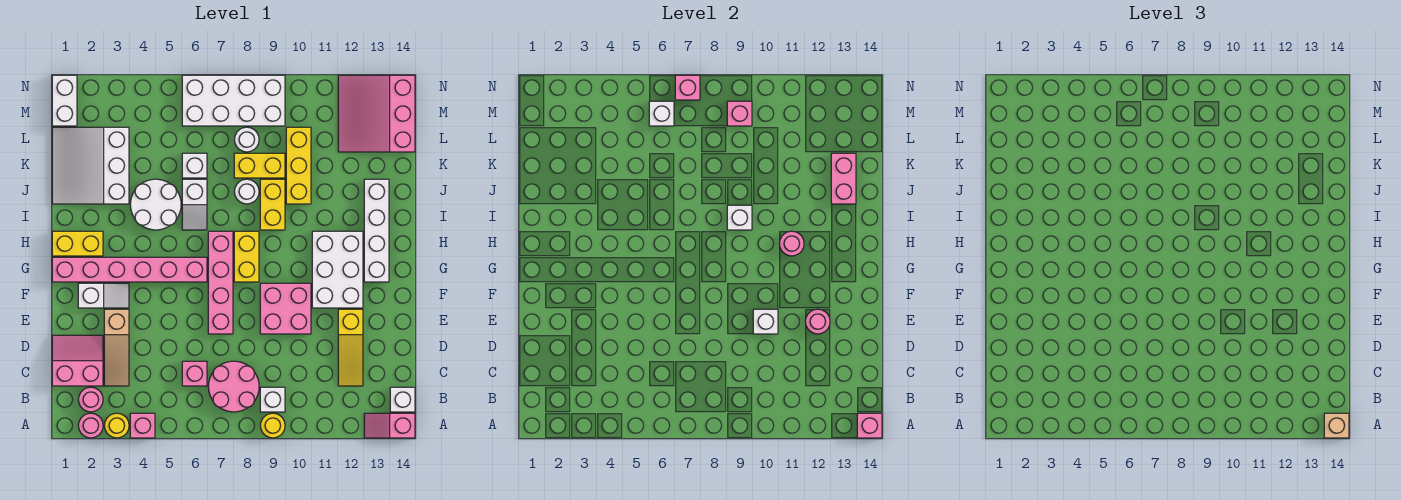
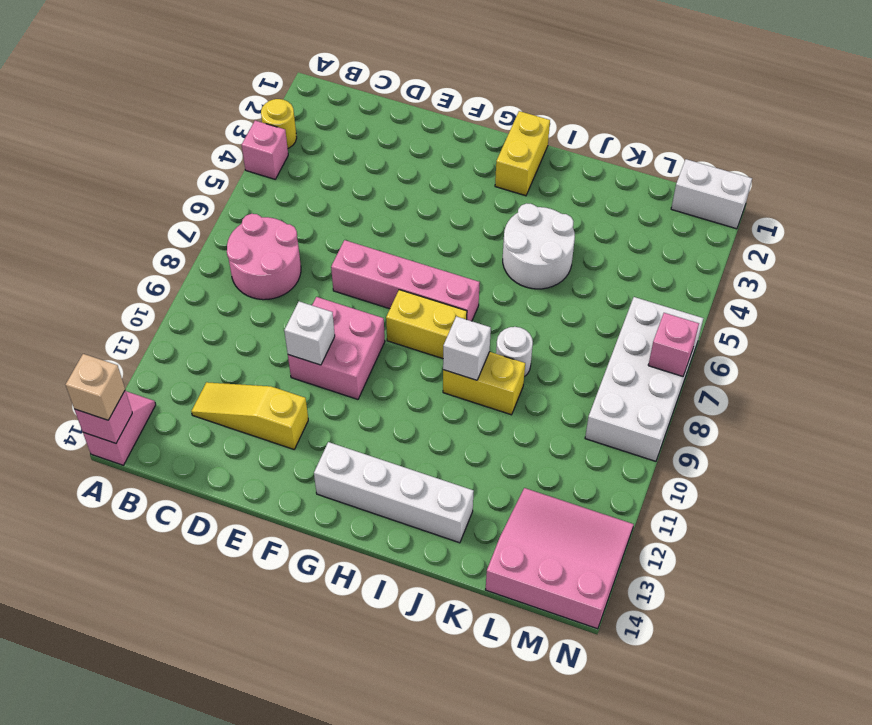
none -> pink 1x1 round brick [78,413,103,438]
none -> yellow 1x1 round brick [260,413,285,438]
none -> pink 1x1 round brick [78,387,103,412]
none -> white 1x1 brick [260,387,285,412]

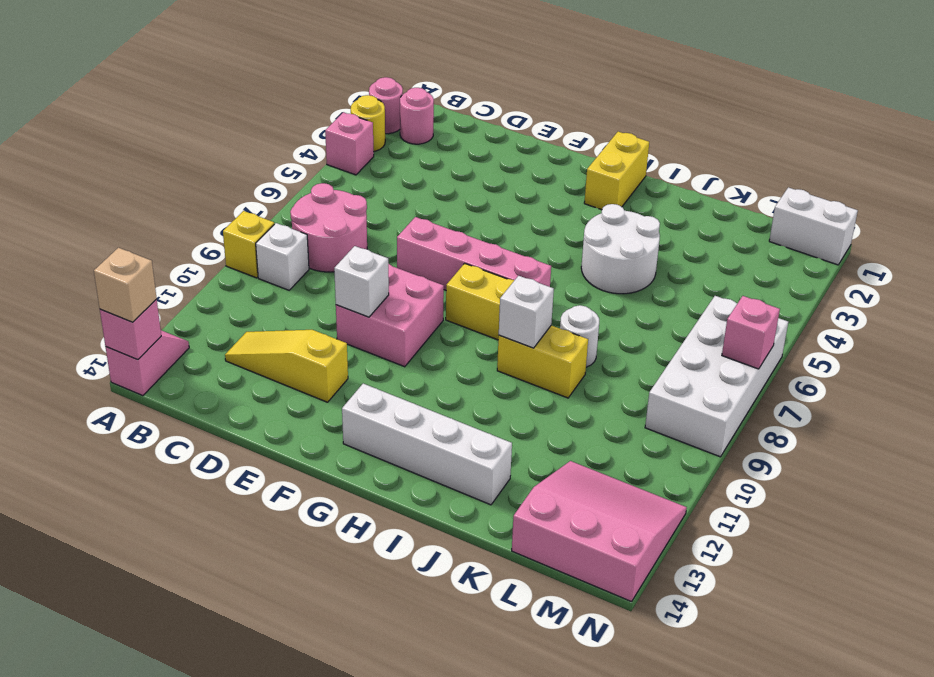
yellow 1x1 brick [223,211,274,278] -> yellow 1x1 round brick [260,413,285,438]
none -> white 1x1 brick [390,387,415,412]
none -> pink 2x2 slope [52,335,103,386]
none -> tan 1x3 slope [104,309,129,386]
none -> pink 1x1 brick [182,361,207,386]

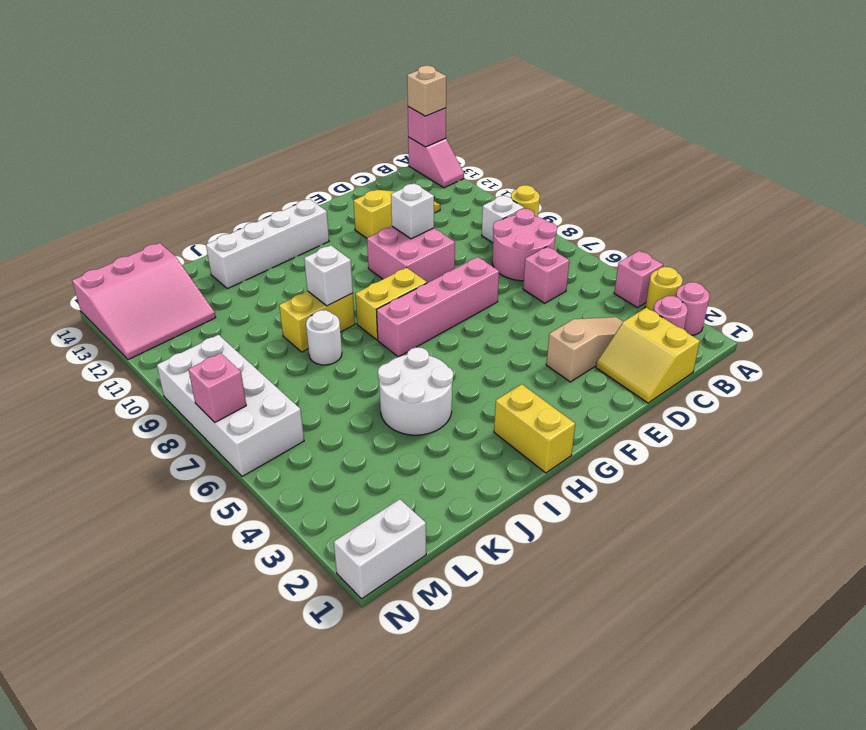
yellow 2x2 slope [596,308,700,403] -> pink 2x2 slope [52,335,103,386]
none -> white 1x1 brick [390,387,415,412]
none -> white 1x2 slope [78,283,129,308]
none -> white 2x3 brick [312,231,363,308]
none -> pink 1x6 brick [52,257,207,282]

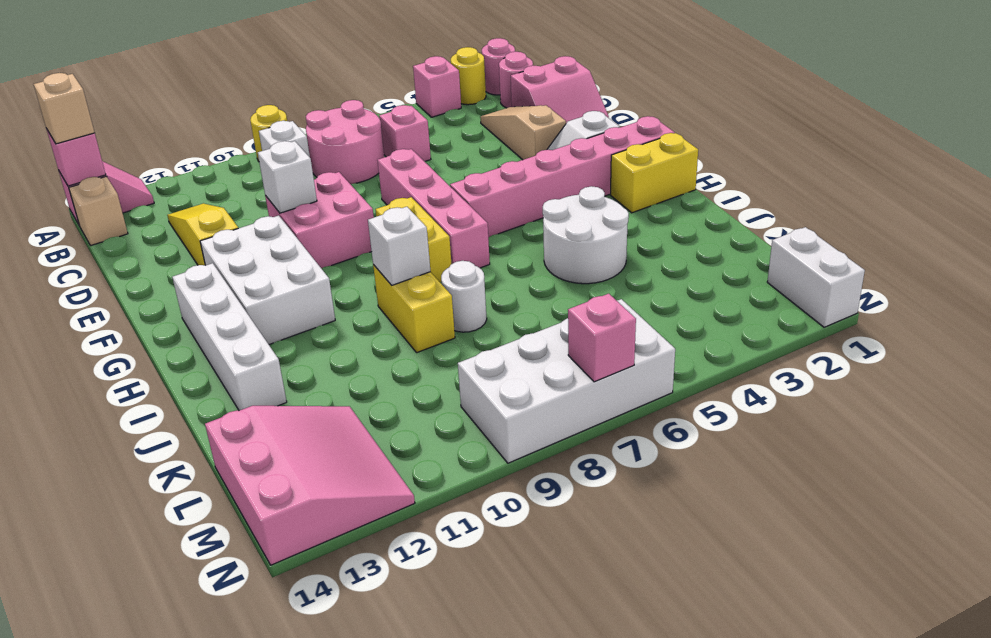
tan 1x1 brick [69,176,128,246] -> white 1x1 brick [390,387,415,412]
none -> white 1x2 slope [182,179,207,230]
none -> white 3x3 slope [52,127,129,204]
none -> yellow 1x3 brick [286,127,311,204]
none -> white 1x1 brick [182,153,207,178]

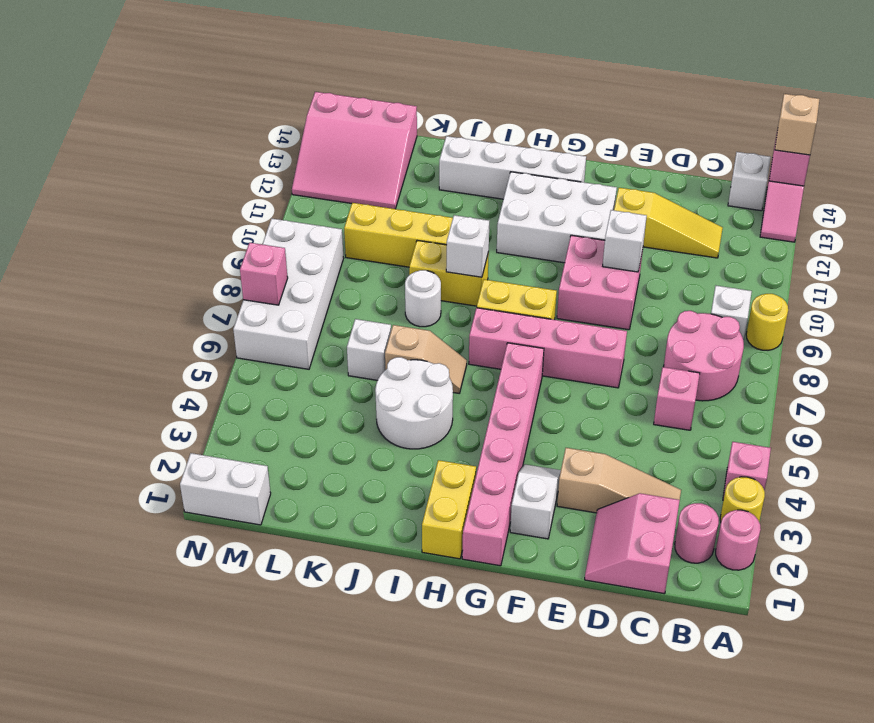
tan 1x2 slope [385,325,467,393] -> white 1x2 slope [182,179,207,230]
none -> white 3x3 slope [52,127,129,204]
none -> yellow 1x2 brick [234,153,285,178]
none -> white 1x1 round brick [234,127,259,152]
none -> pink 1x1 round brick [805,309,830,334]

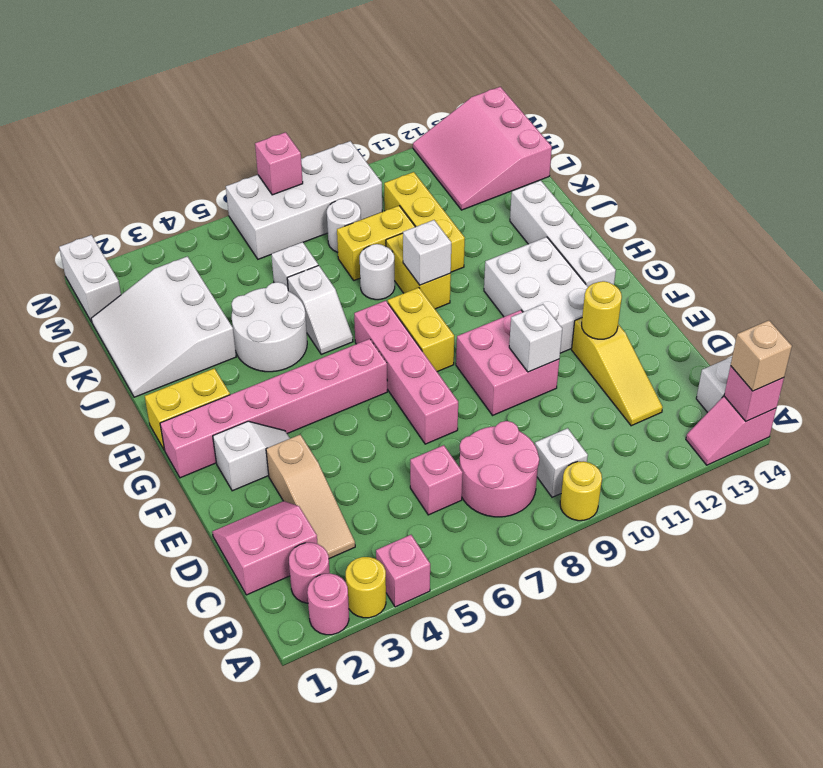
yellow 1x1 round brick [582,281,622,339] -> pink 1x1 round brick [805,309,830,334]
none -> pink 1x1 round brick [779,231,804,256]
none -> pink 1x2 brick [831,153,856,204]
none -> white 1x1 brick [649,101,674,126]
none -> pink 1x1 brick [727,101,752,126]

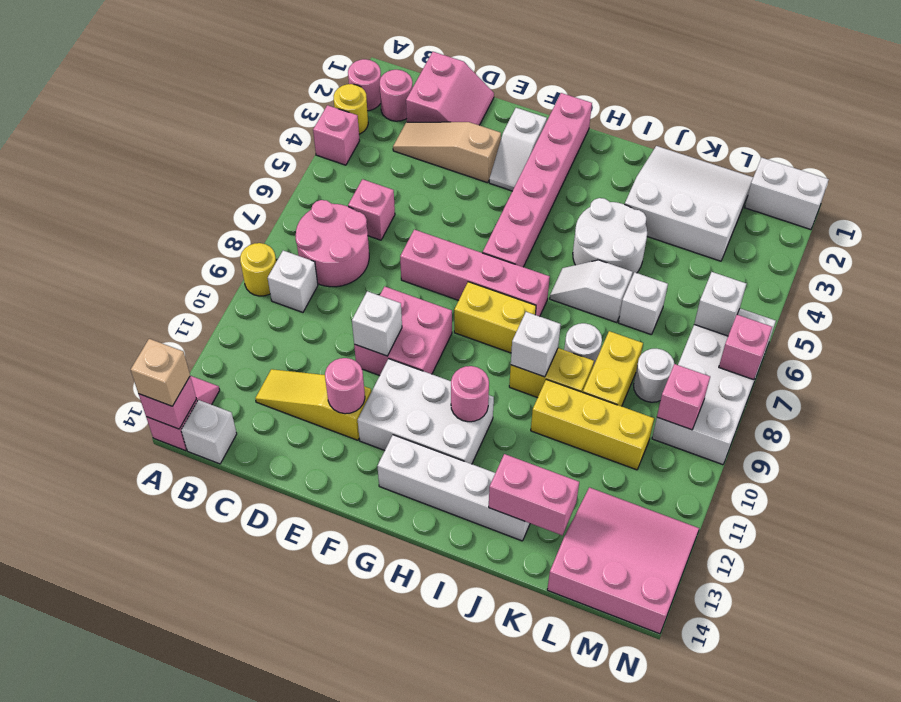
none -> yellow 1x2 brick [52,231,103,256]

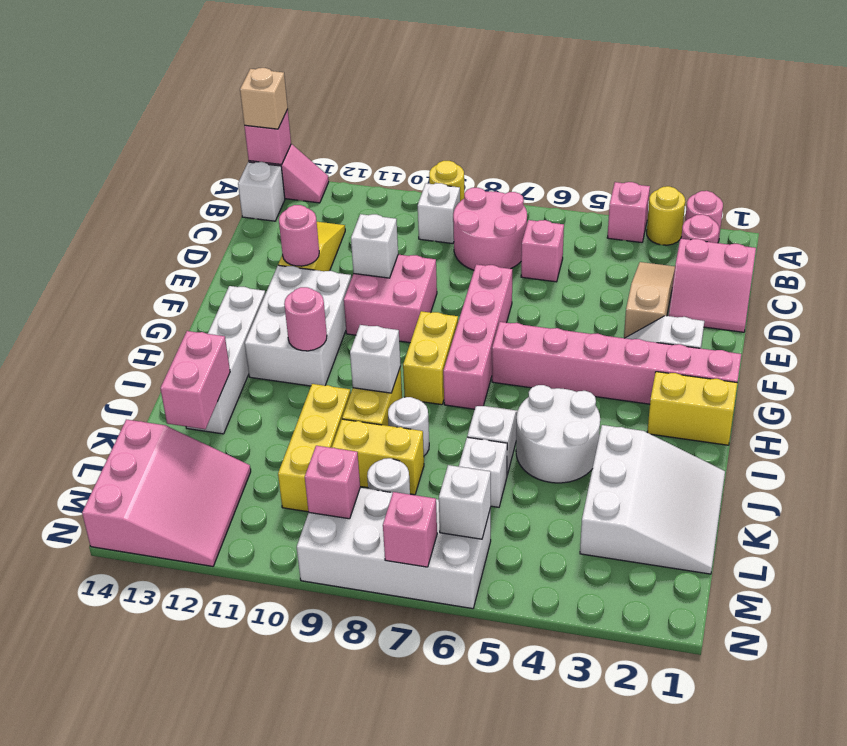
none -> white 1x2 brick [52,75,77,126]

